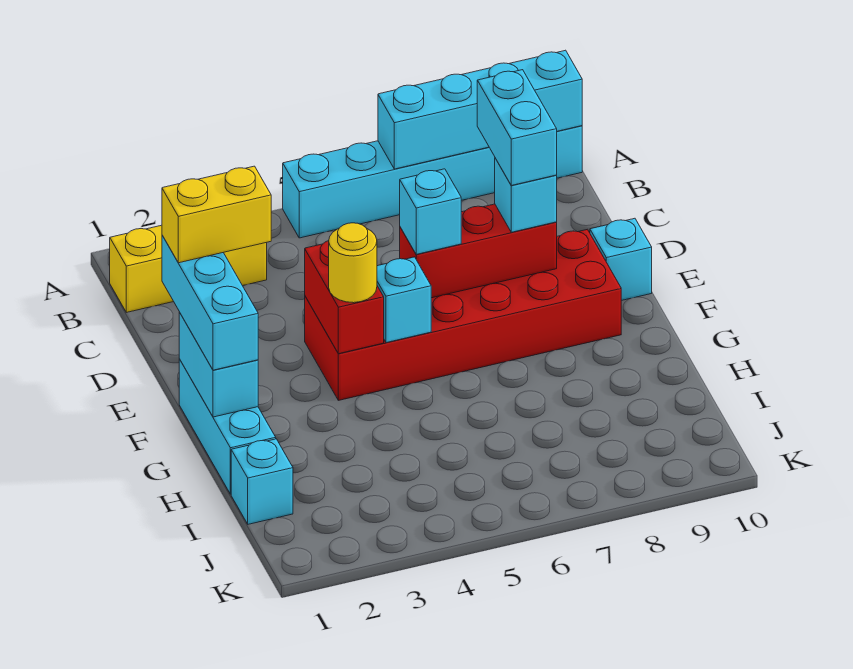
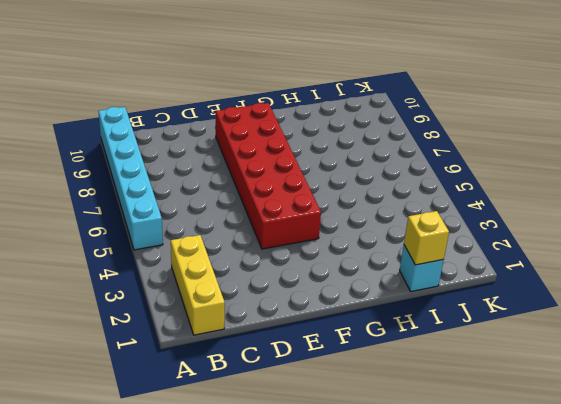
yellow 1x1 brick [404,211,449,265] -> none
none -> cyan 1x1 brick [590,218,652,301]
none -> cyan 1x3 brick [179,359,276,494]
none -> cyan 1x4 brick [378,50,582,169]

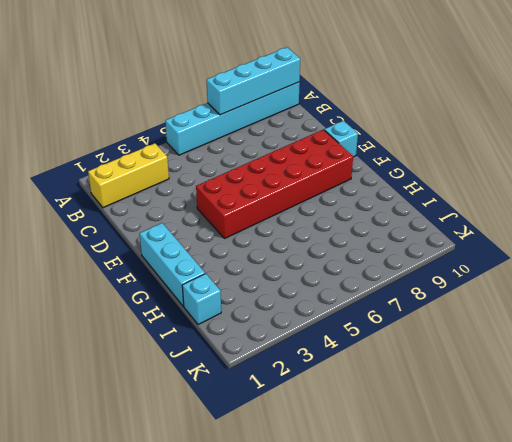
none -> red 1x2 brick [305,241,384,354]
none -> red 1x3 brick [400,204,557,298]
none -> cyan 1x2 brick [179,312,258,417]

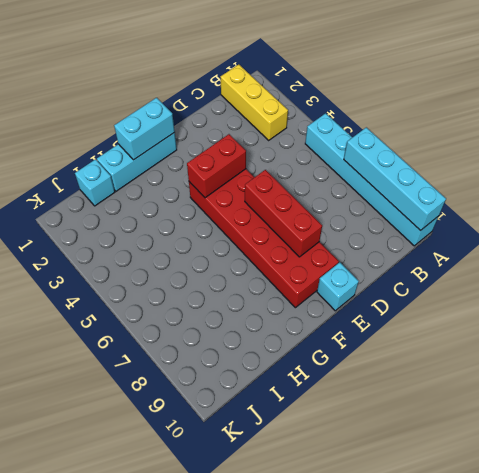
none -> cyan 1x1 brick [377,257,431,343]
none -> cyan 1x3 brick [162,235,258,370]
none -> cyan 1x1 brick [400,169,461,254]

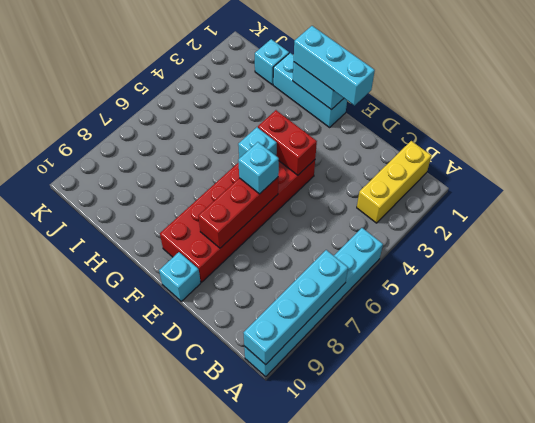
none -> cyan 1x1 brick [495,158,557,232]
none -> yellow 1x1 round brick [329,223,377,303]
none -> cyan 1x2 brick [477,70,557,185]

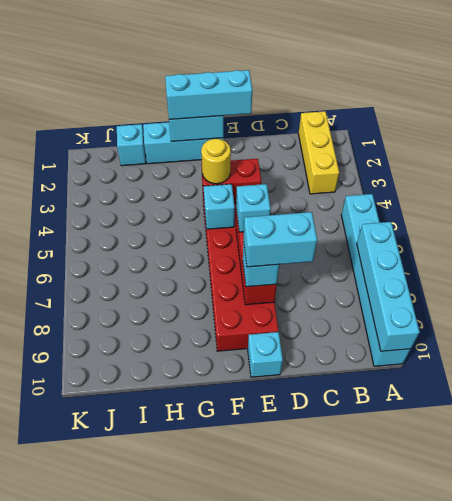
none -> yellow 1x2 brick [162,166,271,263]

